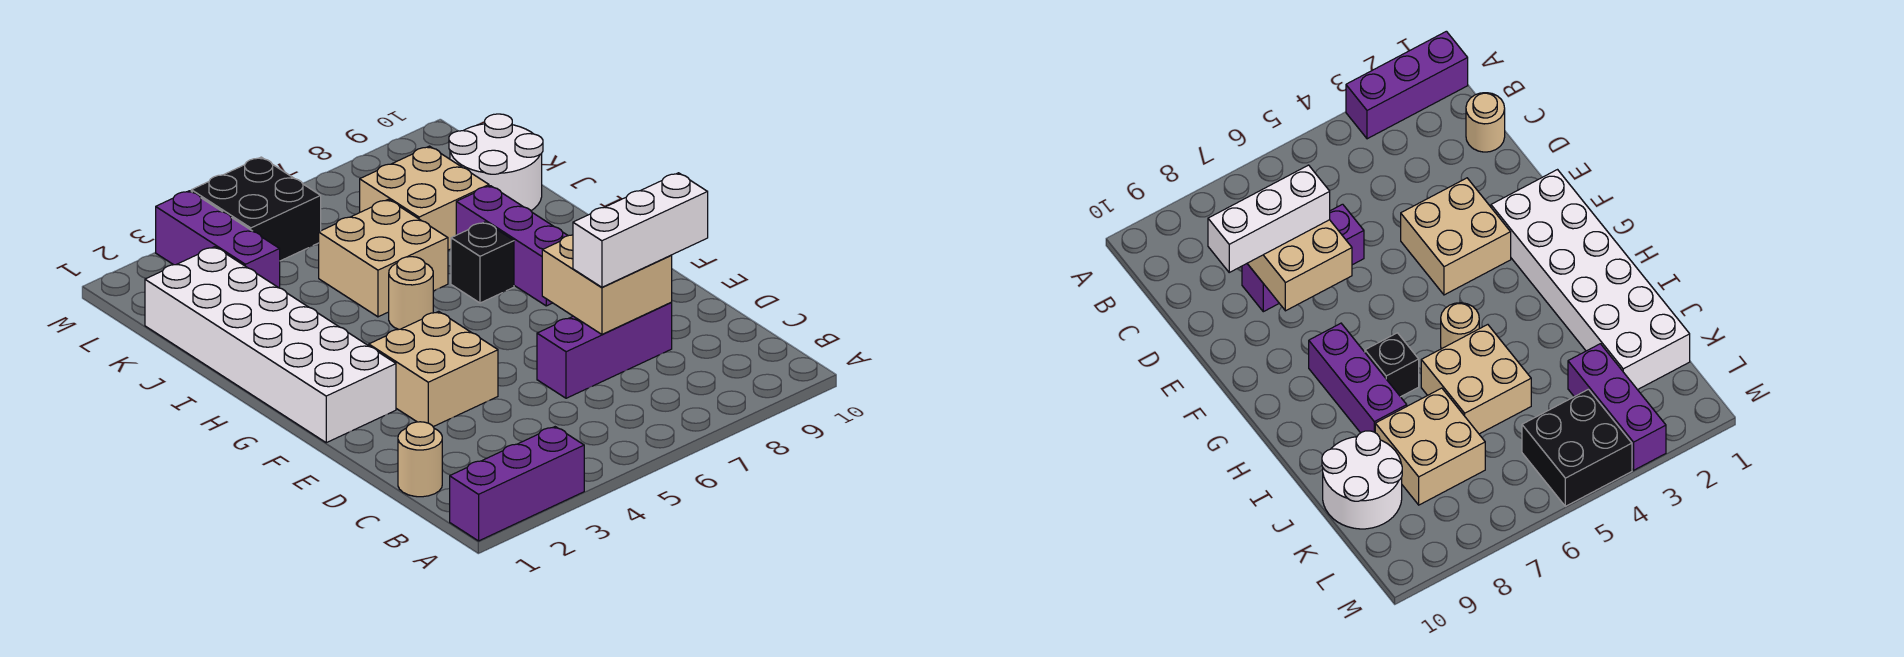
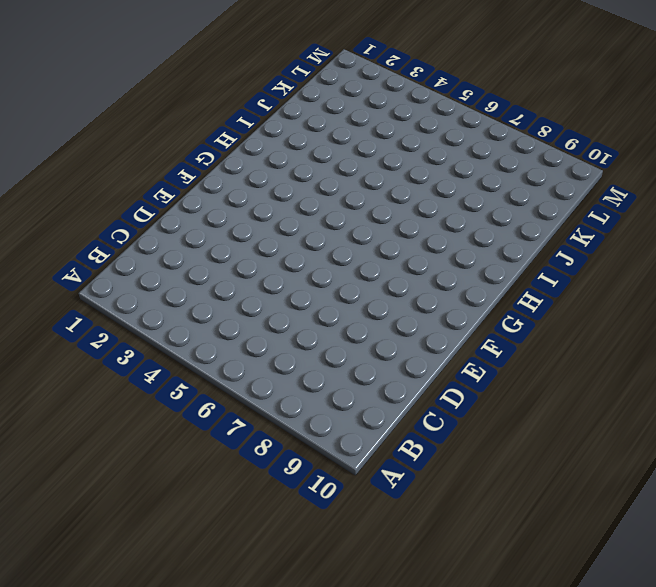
none -> purple 1x3 brick [450,427,584,541]
none -> tan 1x1 round brick [398,422,442,497]
none -> purple 1x3 brick [537,303,672,398]

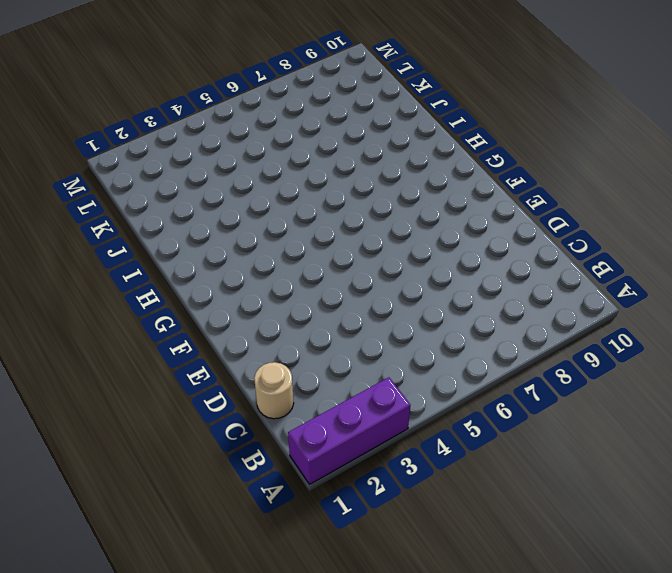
none -> purple 1x3 brick [537,303,672,398]
none -> tan 2x2 brick [369,311,498,427]
none -> white 2x6 brick [145,247,396,443]

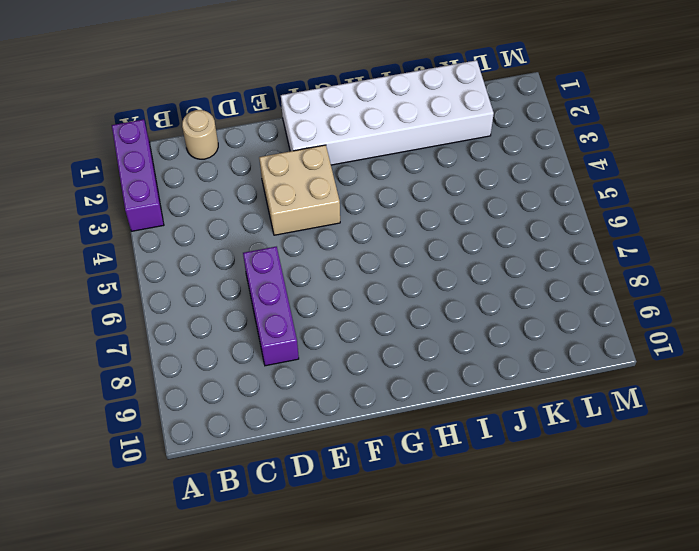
none -> purple 1x3 brick [456,186,568,306]
none -> tan 1x1 round brick [389,257,433,329]
none -> black 1x1 brick [451,222,514,303]

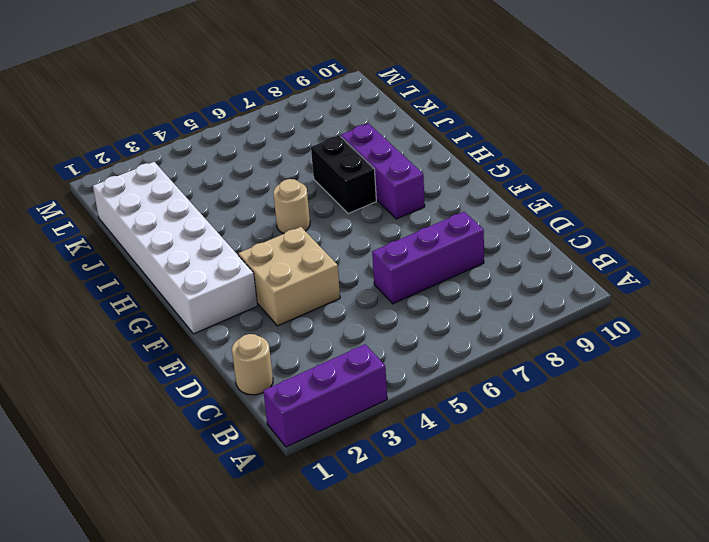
black 1x2 brick [311,136,376,214] -> black 1x1 brick [451,222,514,303]
none -> tan 2x2 brick [319,199,448,317]
none -> tan 2x2 brick [360,146,489,250]
none -> white 2x2 round brick [449,114,543,211]

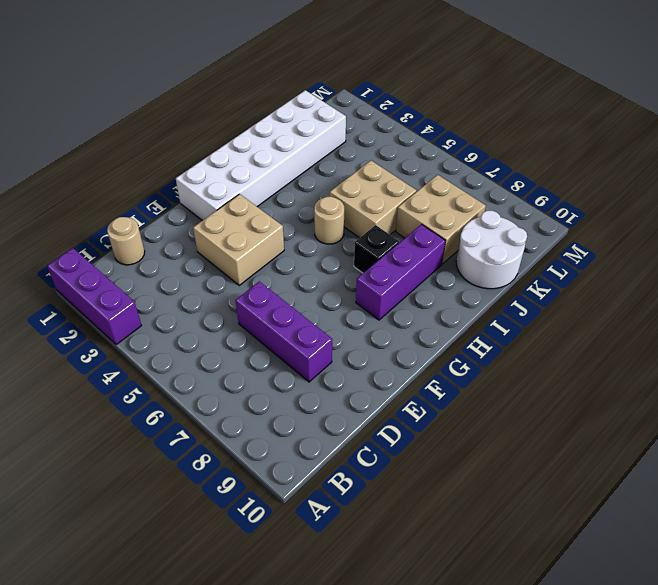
none -> purple 1x3 brick [156,191,280,288]
none -> black 2x2 brick [191,157,321,261]
none -> tan 2x2 brick [542,235,672,334]

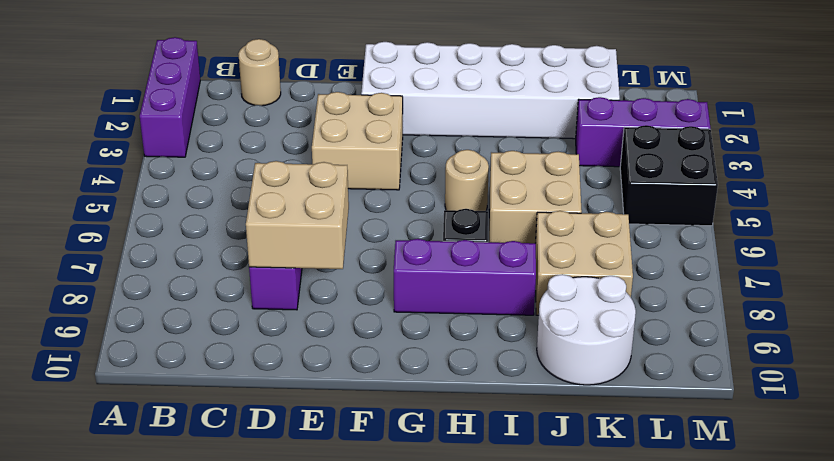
none -> white 1x3 brick [573,173,708,287]

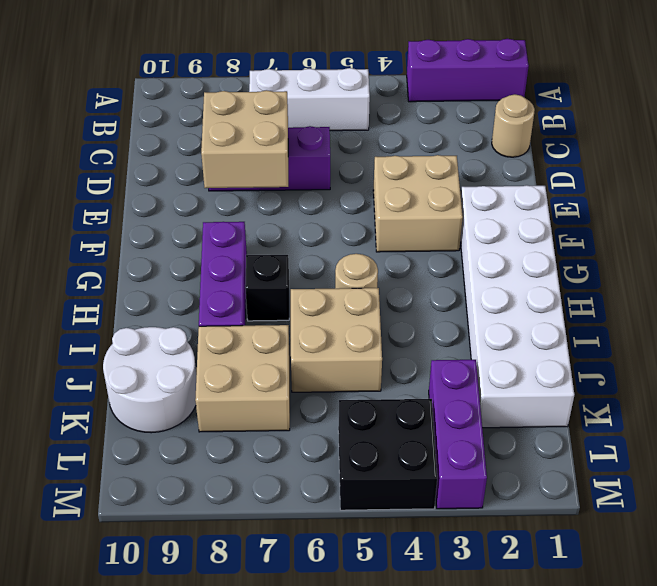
white 1x3 brick [249,68,370,131] -> white 1x3 brick moved to [573,173,708,287]

